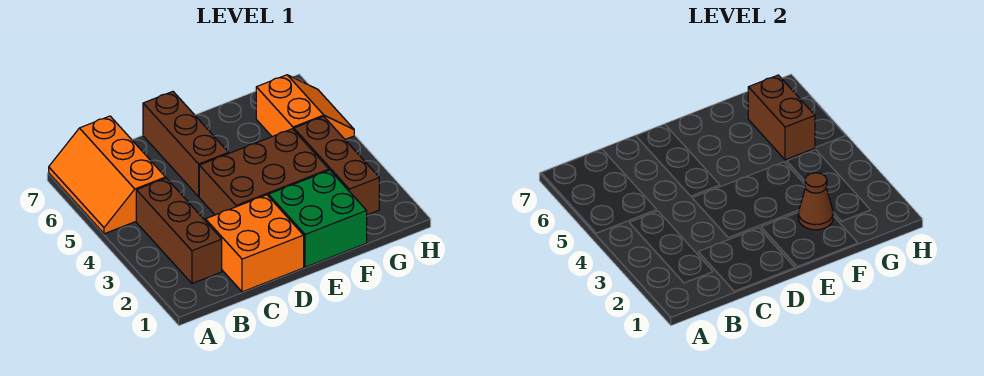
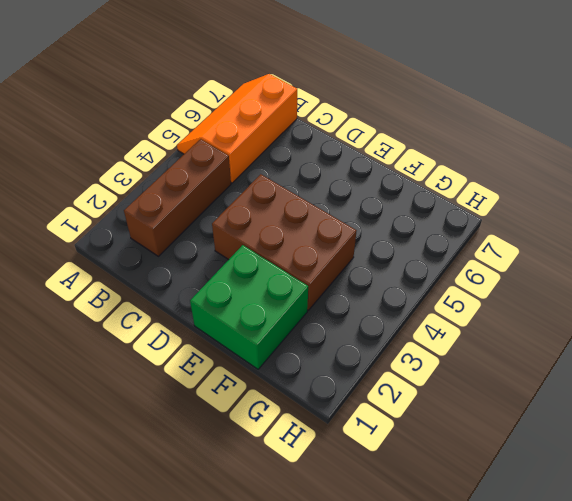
none -> orange 2x2 brick [205,195,304,292]
none -> brown 1x3 brick [143,92,229,197]

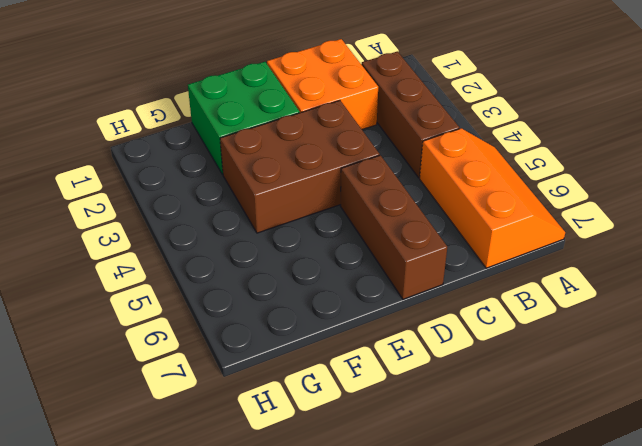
none -> brown 1x3 brick [294,117,379,215]
none -> orange 2x2 slope [256,75,354,139]

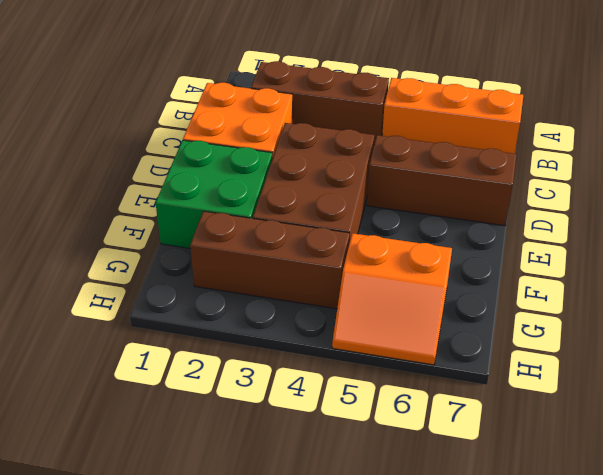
none -> brown 1x1 cone [798,173,833,230]
none -> brown 1x2 brick [748,75,815,160]

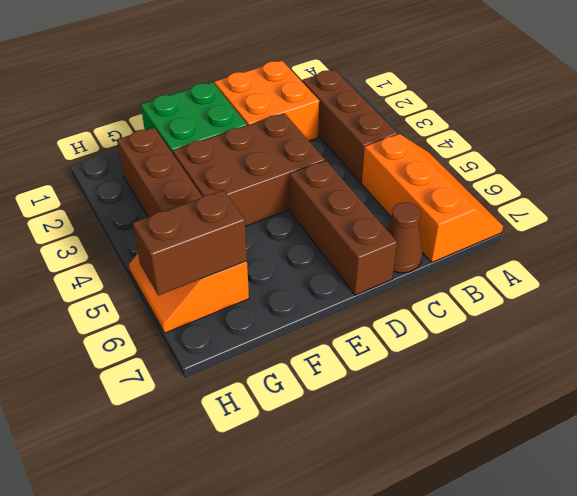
brown 1x1 cone [387,202,423,273] -> brown 1x1 cone moved to [798,173,833,230]
brown 1x2 brick [133,190,247,295] -> brown 1x2 brick turned to [748,75,815,160]

